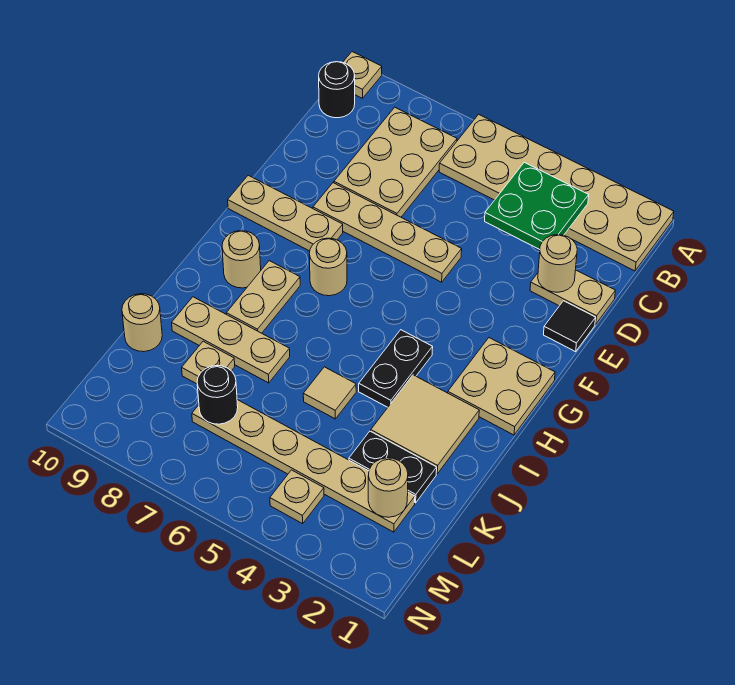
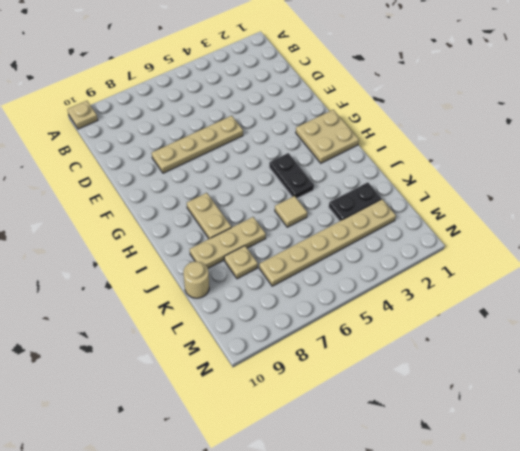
none -> tan 2x6 plate [439,114,674,271]
none -> tan 2x3 plate [334,107,457,217]
none -> black 1x1 round brick [319,62,355,118]

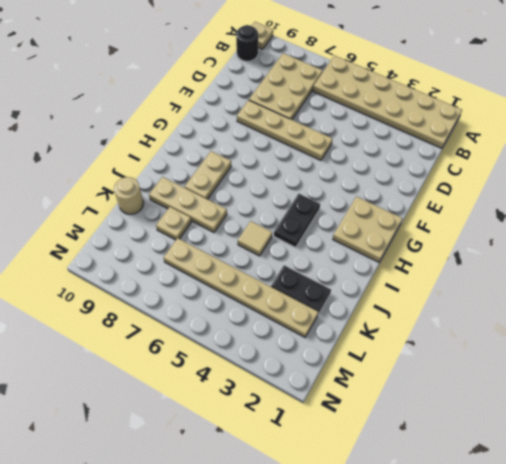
none -> tan 1x2 plate [530,270,615,324]
none -> black 1x1 tile [544,301,596,352]
none -> tan 1x3 plate [228,175,343,251]

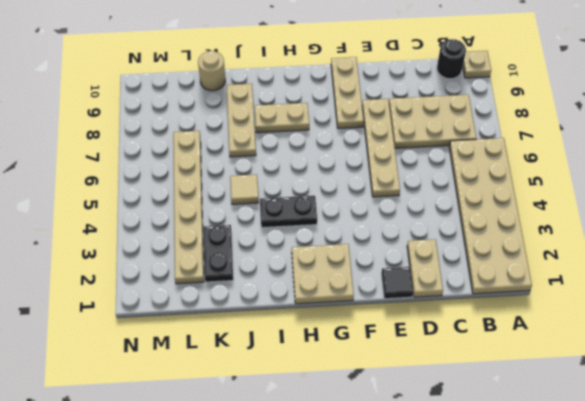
none -> tan 1x1 round brick [309,238,347,296]
none -> tan 1x1 round brick [222,231,261,288]
none -> tan 2x2 tile [371,375,479,474]

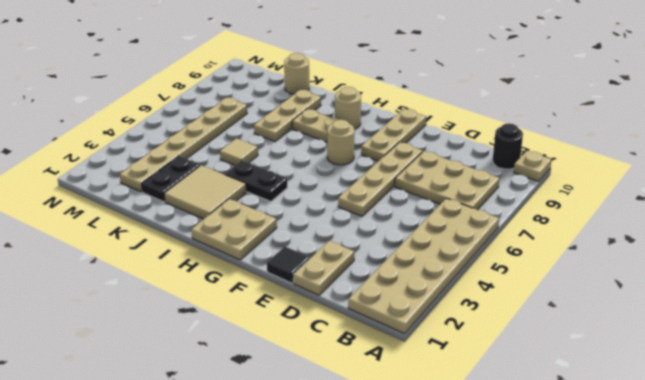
none -> tan 1x1 plate [182,341,235,384]
none -> tan 1x1 plate [270,470,324,524]
none -> green 2x2 plate [485,162,589,249]

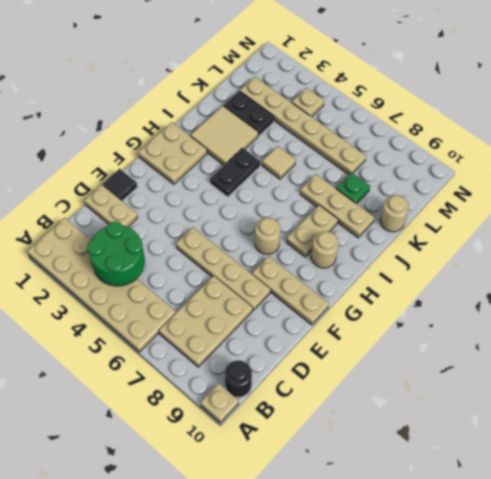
green 2x2 round brick [87,221,145,286] -> green 2x2 plate [485,162,589,249]
green 1x1 plate [336,173,370,204] -> tan 1x1 plate [182,341,235,384]
none -> tan 1x1 round brick [538,235,577,292]
none -> tan 1x1 round brick [368,458,408,517]
none -> black 1x1 round brick [197,366,238,424]

